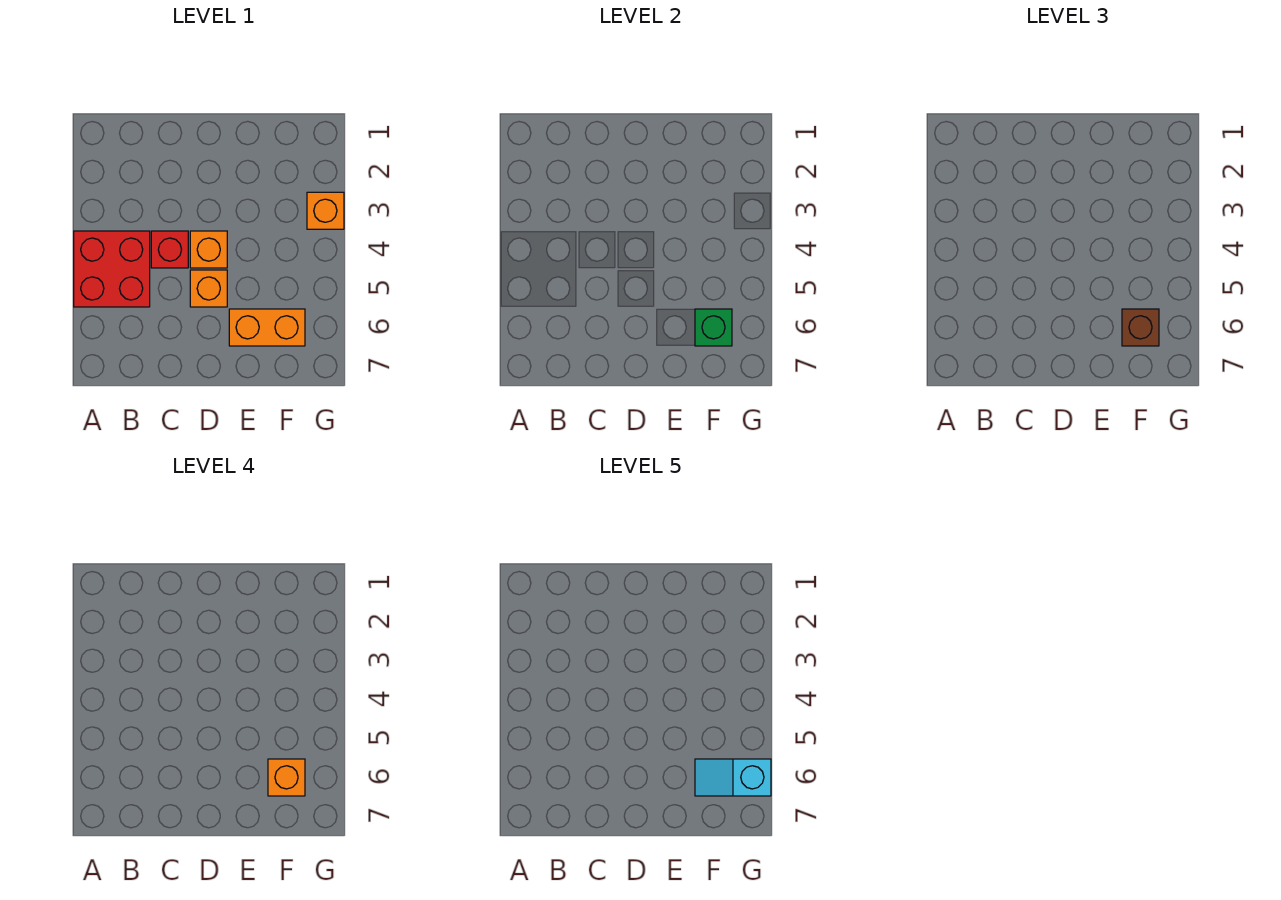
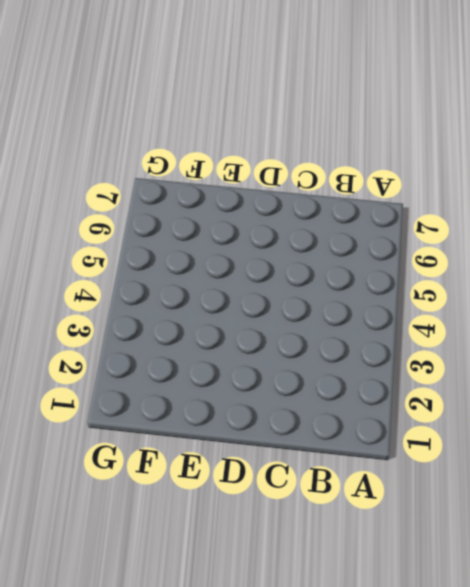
none -> red 2x2 brick [74,231,150,307]
none -> red 1x1 brick [151,231,188,268]

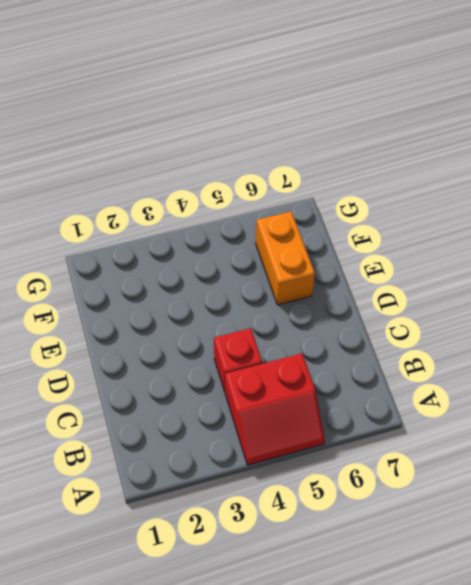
red 2x2 slope [225,354,325,465] -> red 2x2 brick [74,231,150,307]
none -> orange 1x1 brick [190,231,227,268]
none -> orange 1x1 brick [190,270,227,307]

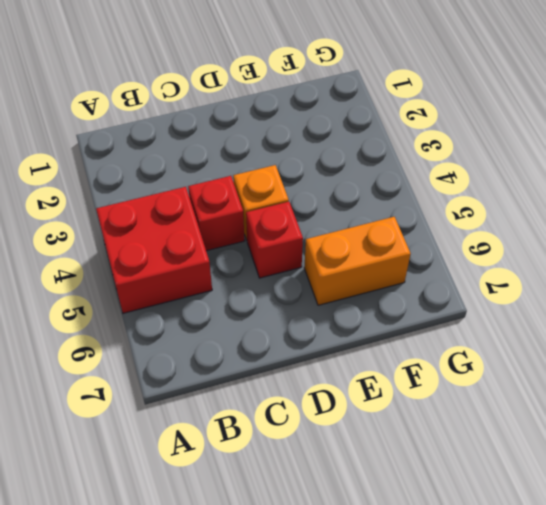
red 1x1 brick [246,202,303,278] -> orange 1x1 brick [190,270,227,307]
none -> orange 1x1 brick [307,192,344,229]
none -> green 1x1 brick [695,309,732,346]

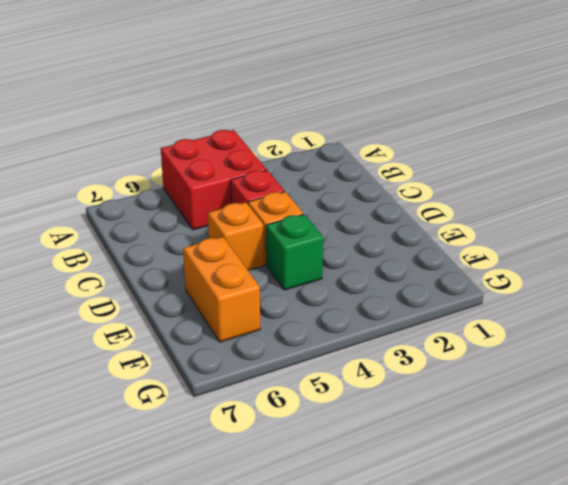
green 1x1 brick [266,214,323,290] -> green 1x1 brick moved to [695,309,732,346]
none -> orange 1x1 brick [307,192,344,229]
none -> brown 1x1 brick [1122,309,1159,346]

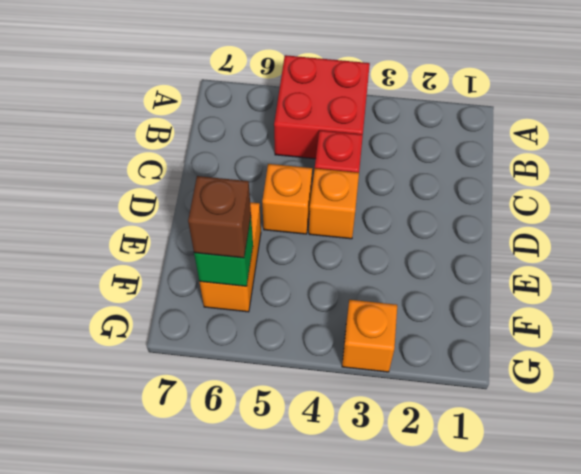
none -> orange 1x1 brick [268,759,305,796]
none -> cyan 1x2 slope [695,759,771,796]

